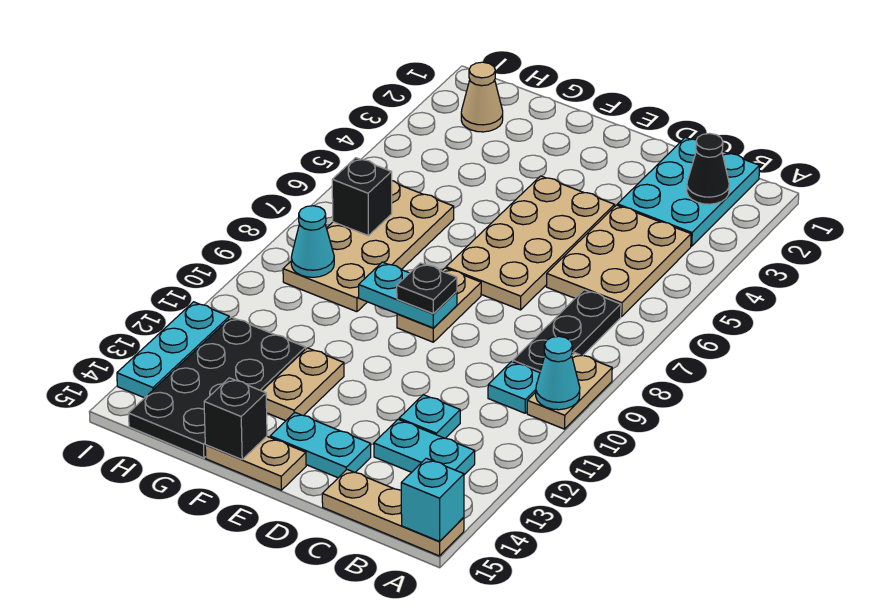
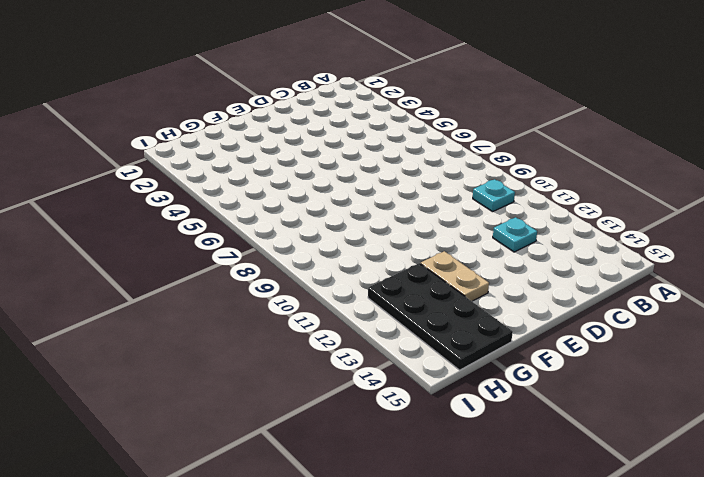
none -> tan 1x2 plate [527,353,612,429]
none -> tan 1x3 plate [322,470,464,556]
none -> cyan 2x3 plate [617,138,760,246]

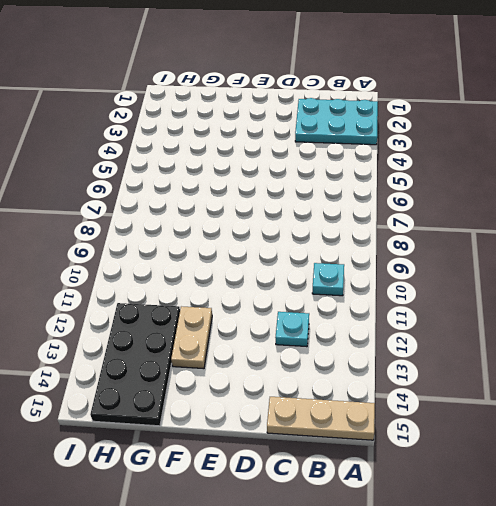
cyan 2x3 plate [295,98,378,145] -> cyan 2x3 plate turned to [617,138,760,246]
none -> tan 1x2 plate [527,353,612,429]
none -> tan 2x3 plate [546,205,691,317]
none -> black 1x3 plate [513,290,621,373]

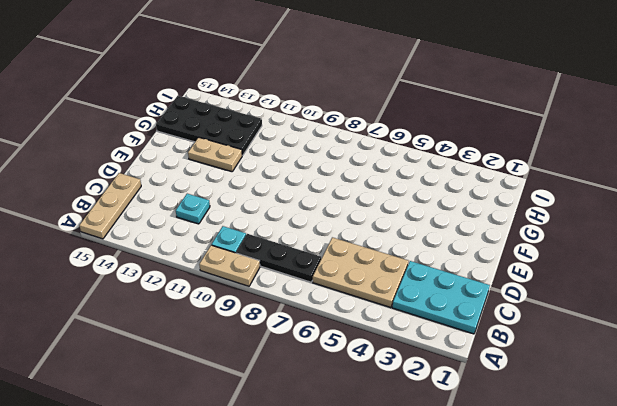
none -> cyan 1x2 plate [374,419,475,475]
none -> tan 2x4 plate [446,176,615,310]
none -> cyan 1x2 plate [270,413,371,478]

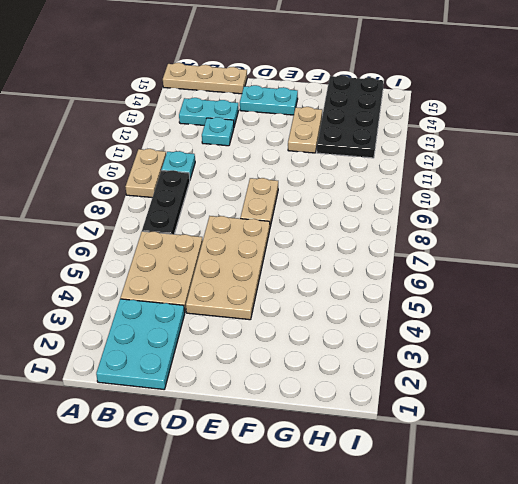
none -> tan 1x2 plate [205,436,306,490]
none -> tan 2x4 plate [283,181,454,312]
none -> tan 1x1 cone [461,62,503,132]

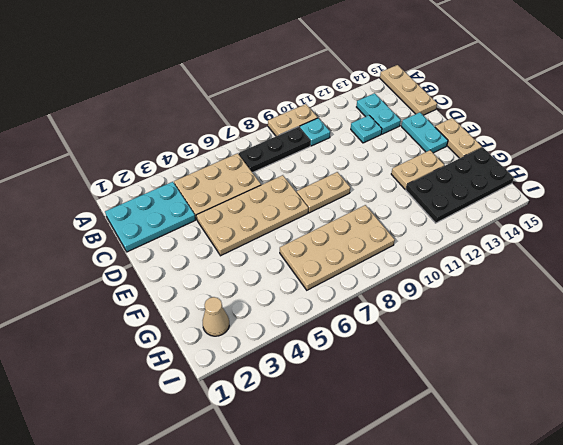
none -> cyan 1x3 plate [117,302,229,398]
none -> cyan 1x1 cone [536,336,580,410]
none -> cyan 1x1 brick [401,458,464,541]

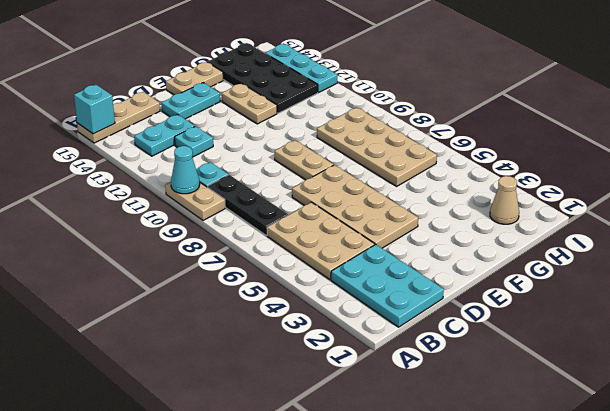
none -> black 1x1 cone [687,133,729,204]
none -> cyan 1x2 plate [359,262,457,328]
none -> black 1x1 brick [204,378,267,459]

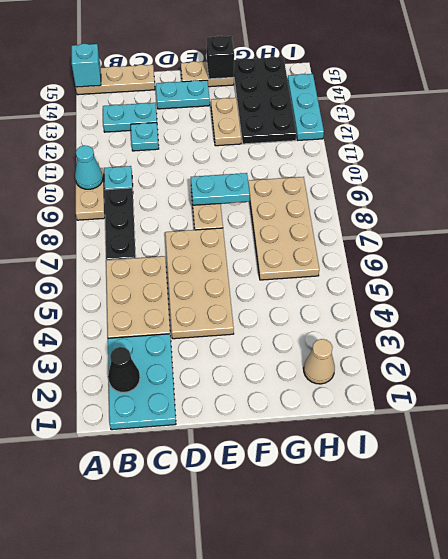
none -> black 1x1 brick [332,158,392,236]
none -> cyan 1x1 cone [291,206,334,277]
none -> black 1x1 plate [397,263,457,313]

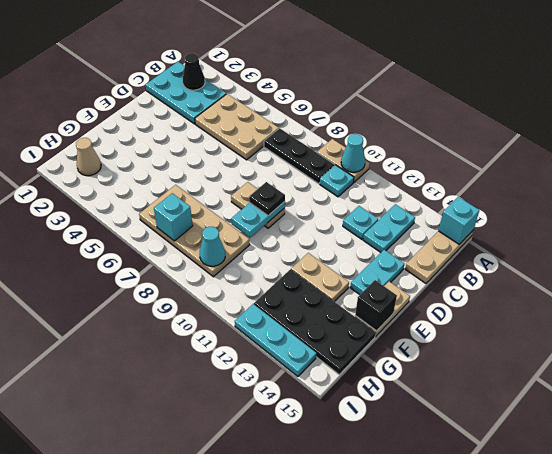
cyan 1x1 brick [154,193,193,241] -> black 1x1 brick [332,158,392,236]
none -> tan 2x4 plate [446,176,615,310]

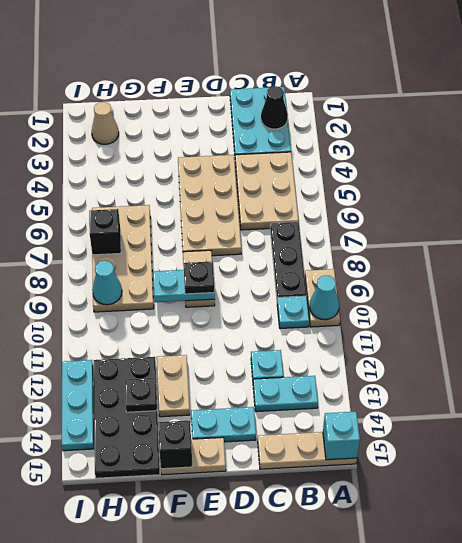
black 1x1 plate [125,378,157,412] -> none

